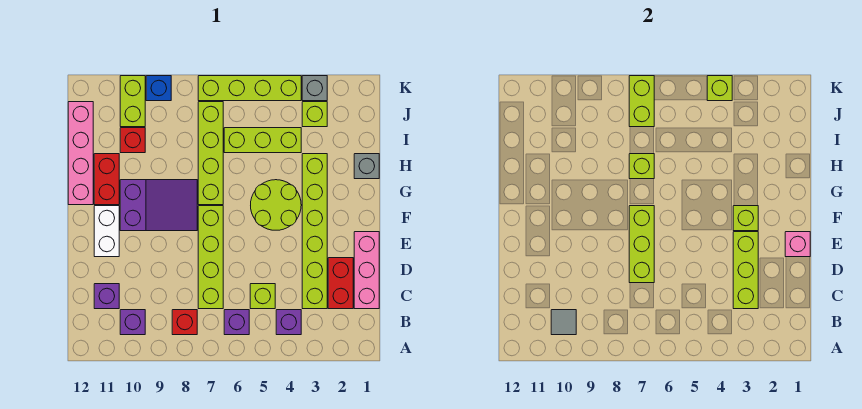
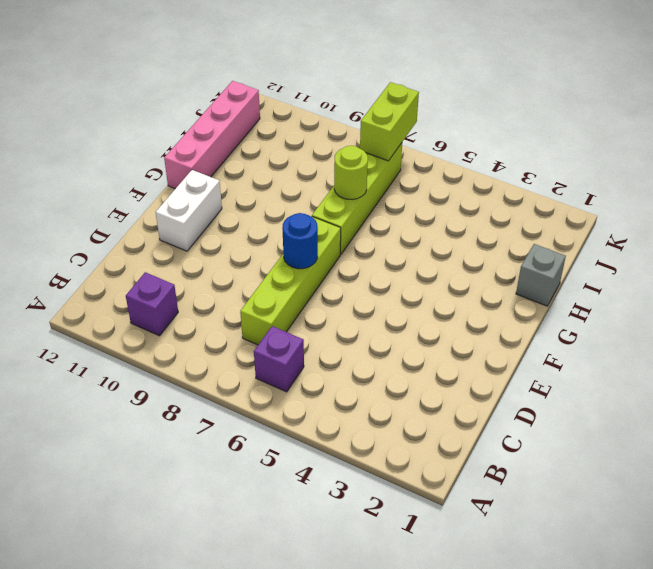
blue 1x1 round brick [282,213,318,269] -> lime 1x3 brick [629,206,654,283]
lime 1x1 round brick [334,146,368,199] -> lime 1x1 brick [629,154,654,179]
none -> purple 1x1 brick [276,310,301,335]
none -> red 1x1 brick [172,310,197,335]
none -> pink 1x3 brick [354,232,379,309]
none -> red 1x2 brick [328,258,353,309]

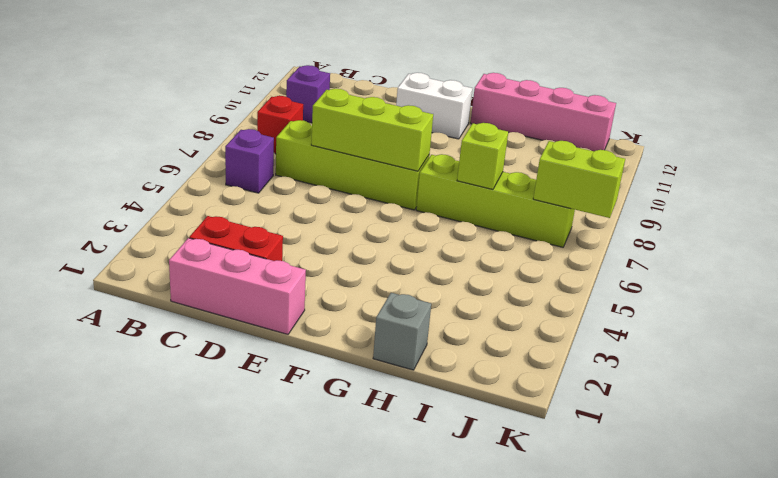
none -> purple 1x1 brick [276,310,301,335]
none -> lime 1x6 brick [302,154,327,309]
none -> lime 1x1 brick [250,284,275,309]
none -> purple 1x1 brick [94,284,119,309]

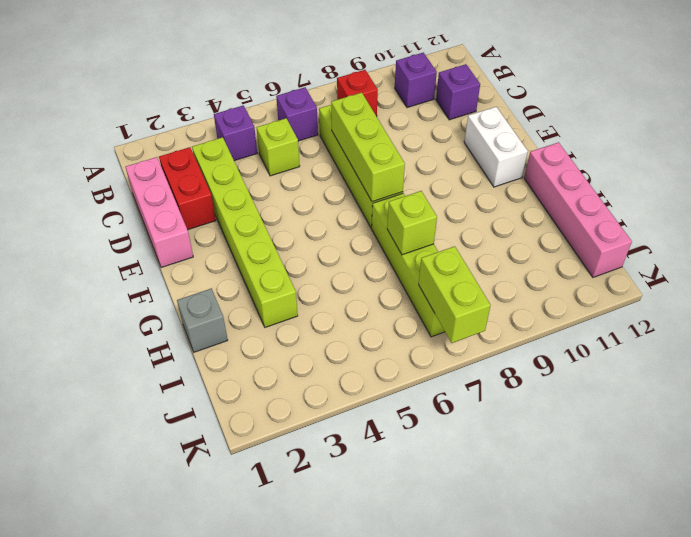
none -> lime 2x2 round brick [251,180,301,230]
none -> purple 2x3 slope [120,180,197,231]
none -> red 1x2 brick [94,154,119,205]
none -> lime 1x3 brick [224,128,301,153]

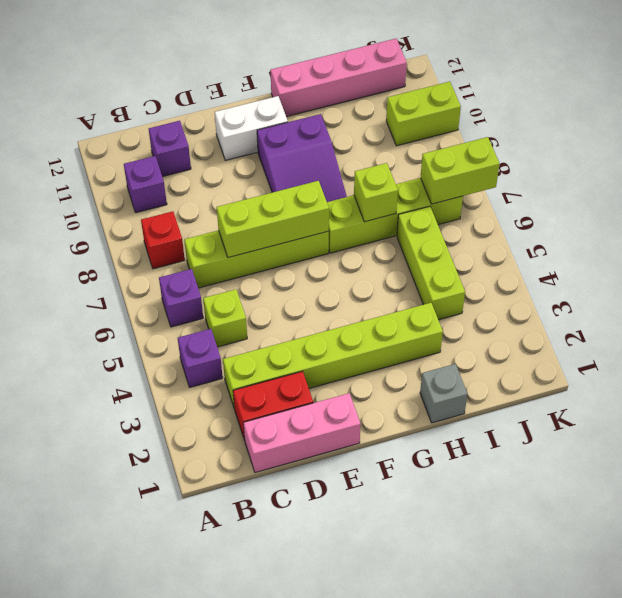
none -> lime 2x2 round brick [251,180,301,230]
none -> red 1x2 brick [94,154,119,205]
none -> red 1x1 brick [120,128,145,153]
none -> lime 1x1 brick [302,102,327,127]

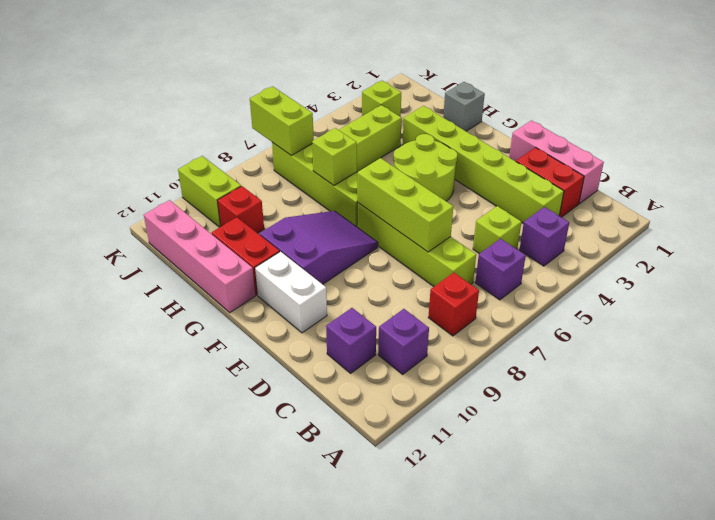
none -> grey 1x1 brick [302,76,327,101]
none -> lime 1x4 brick [198,76,301,101]
none -> blue 1x1 brick [146,76,171,101]
none -> grey 1x1 tile [551,310,576,335]

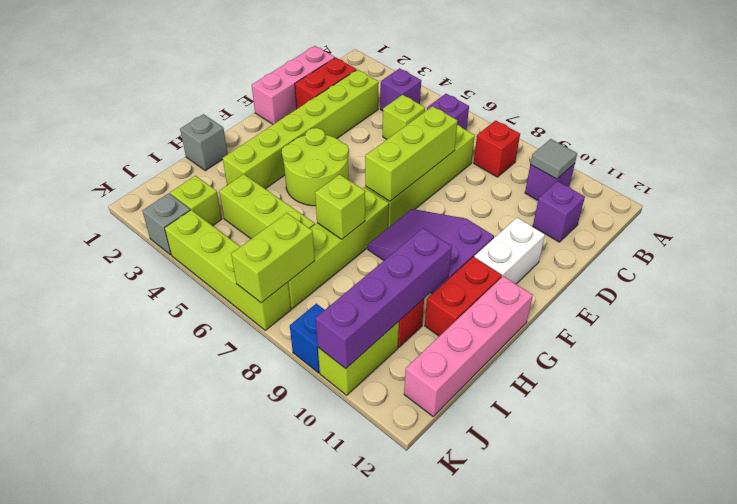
purple 1x4 brick [316,228,452,369] -> none
none -> lime 1x3 brick [733,232,758,309]
none -> pink 1x1 brick [785,232,810,257]
none -> lime 1x1 brick [733,206,758,231]
none -> lime 1x1 brick [707,76,732,101]

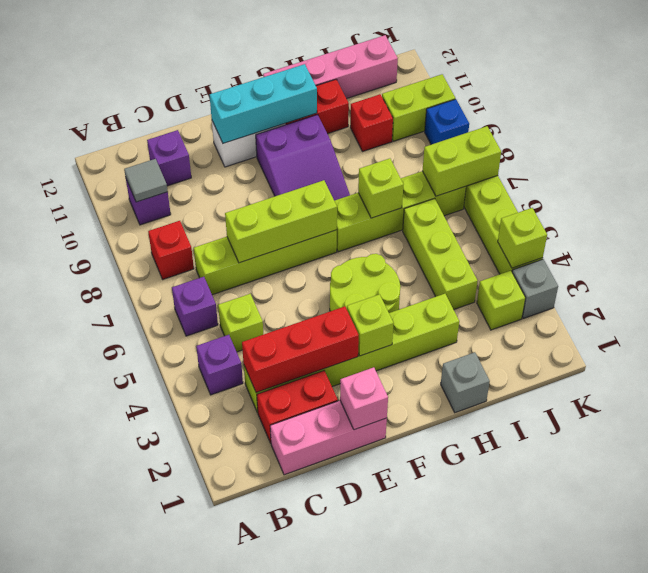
red 1x3 brick [242,306,359,393] -> lime 1x3 brick [733,232,758,309]
cyan 1x3 brick [210,64,317,143] -> none

